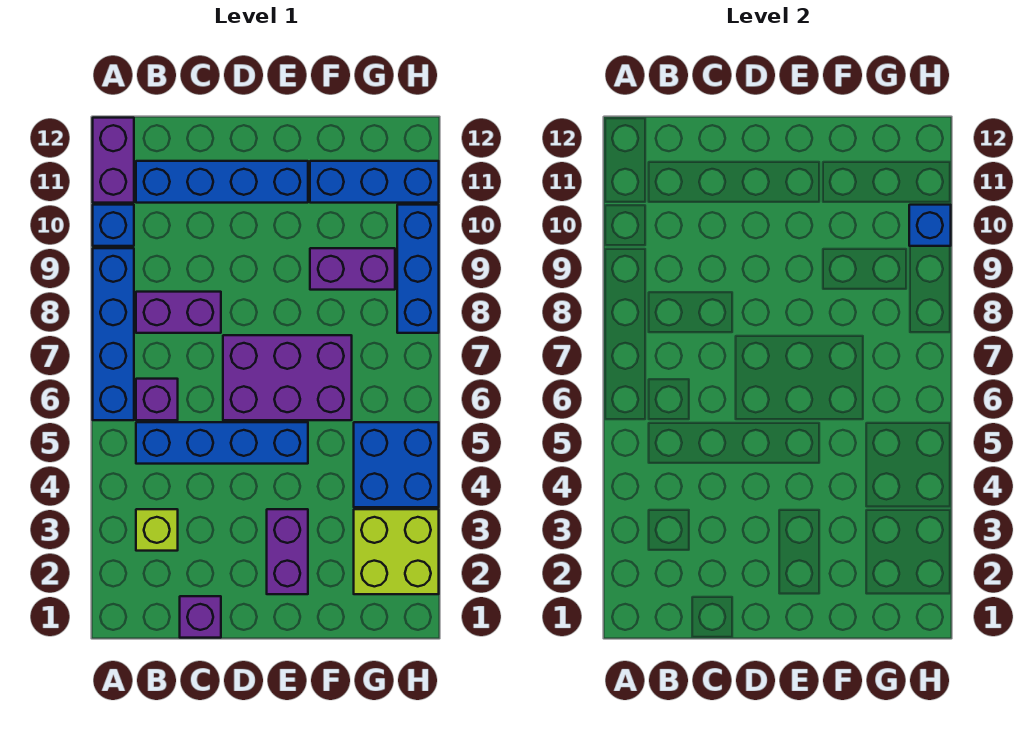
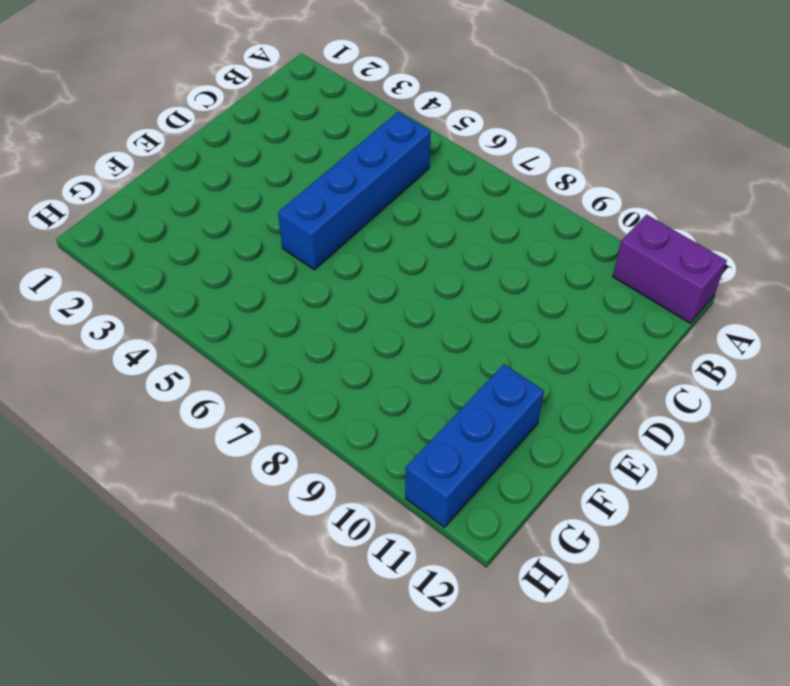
none -> blue 1x4 brick [93,248,134,420]
none -> blue 1x1 brick [93,205,134,246]
none -> lime 1x1 brick [136,509,178,551]

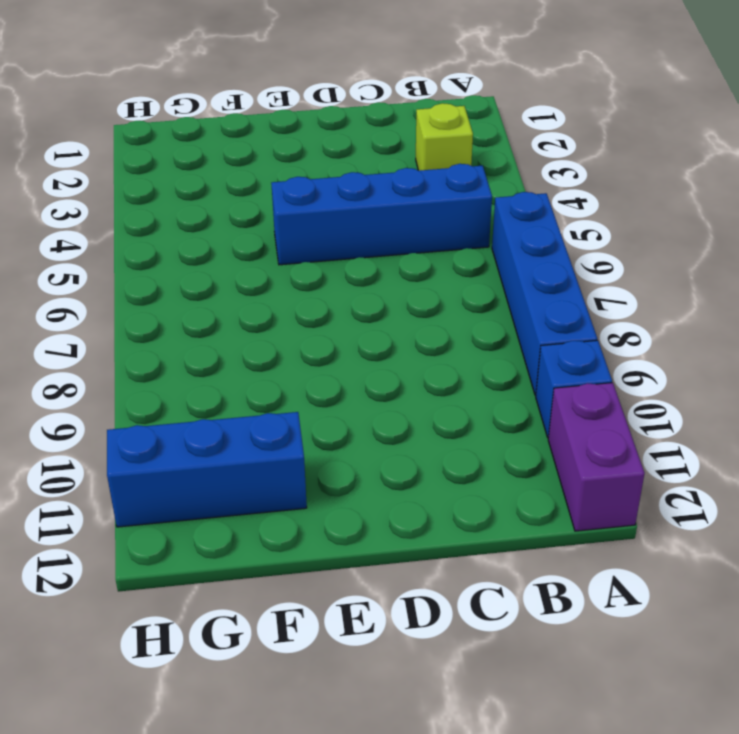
none -> purple 1x1 brick [136,379,178,420]
none -> purple 1x2 brick [136,292,221,333]
none -> blue 1x4 brick [136,161,308,203]

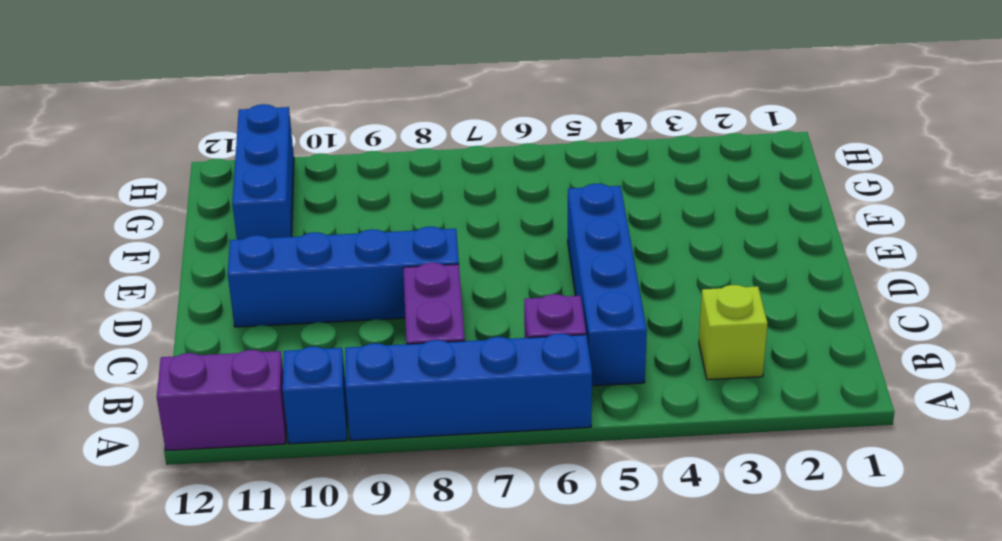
blue 1x4 brick [228,227,459,327] -> blue 1x4 brick turned to [136,161,308,203]
none -> purple 1x1 brick [180,596,221,638]
none -> purple 2x3 brick [223,335,352,420]
none -> purple 1x2 brick [267,509,308,594]

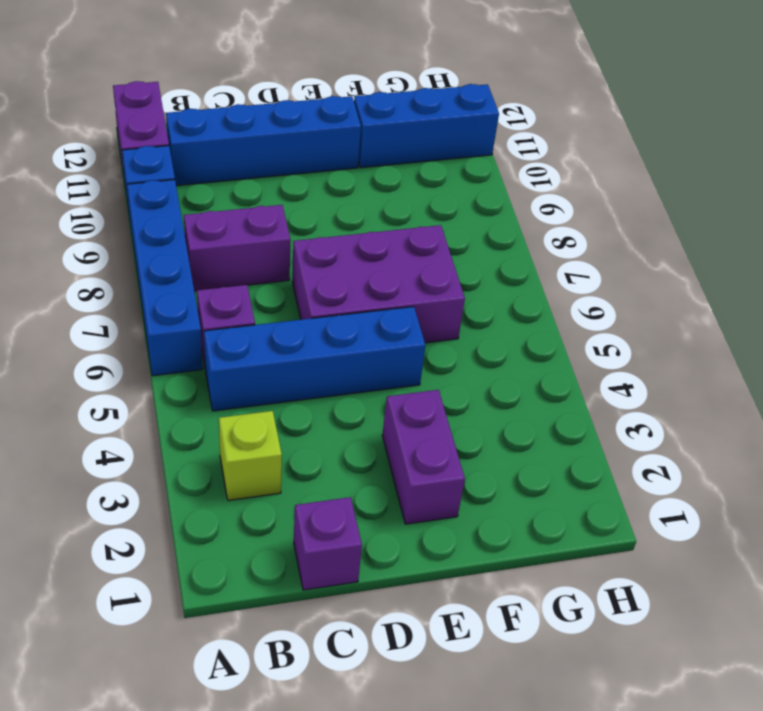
none -> purple 1x2 brick [310,248,395,290]
none -> lime 2x2 brick [354,509,439,594]
none -> blue 2x2 brick [354,422,439,507]

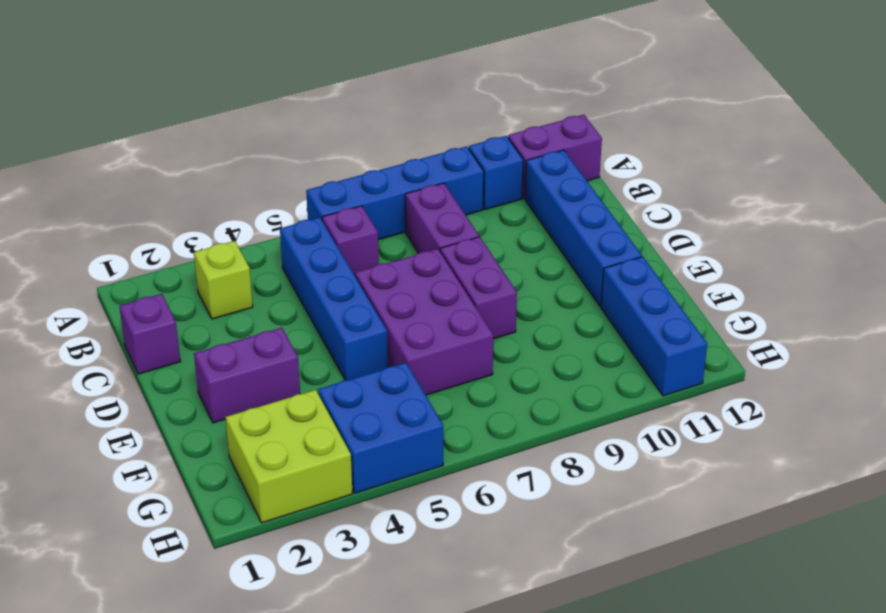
purple 1x2 brick [440,237,517,339] -> purple 1x2 brick moved to [310,248,395,290]
none -> blue 1x3 brick [397,205,439,333]
none -> blue 1x1 brick [909,205,951,246]

